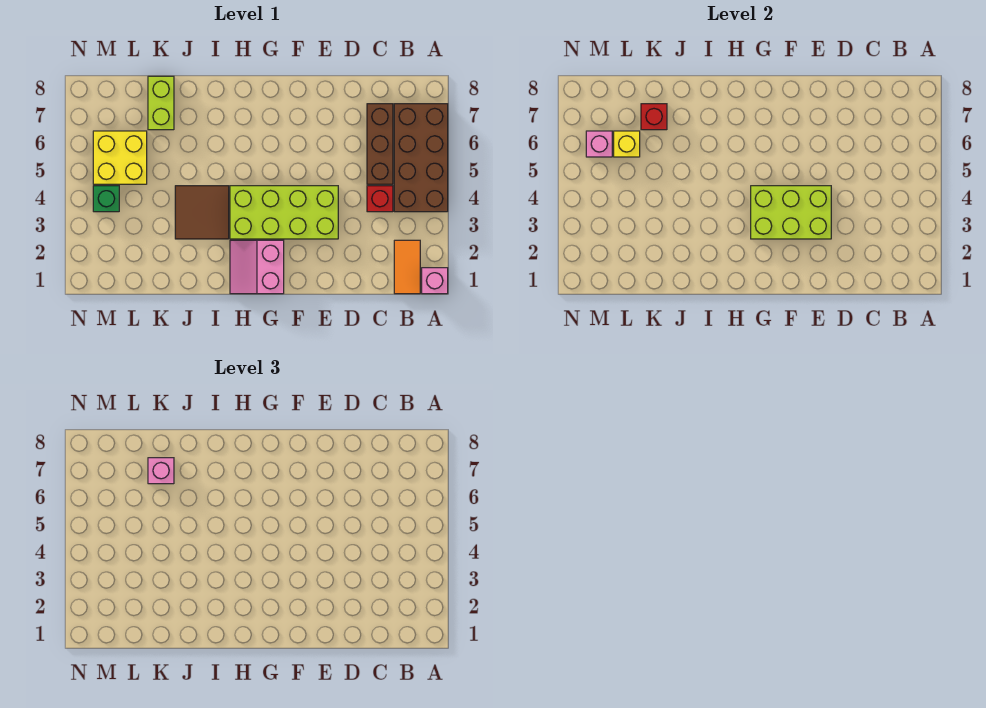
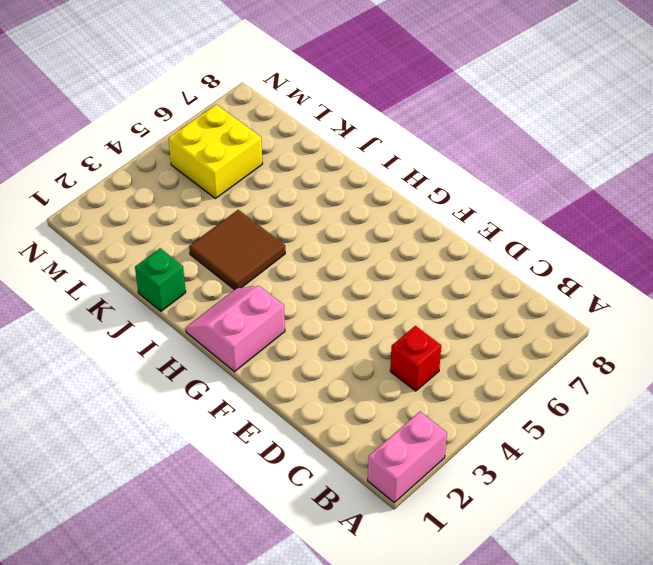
pink 1x2 brick [368,412,447,502] -> pink 1x1 brick [422,268,448,294]
green 1x1 brick [135,248,186,311] -> green 1x1 brick moved to [93,186,119,212]
none -> brown 2x4 brick [394,104,448,212]
none -> orange 1x2 tile [394,240,420,294]
none -> brown 1x3 brick [367,104,393,184]

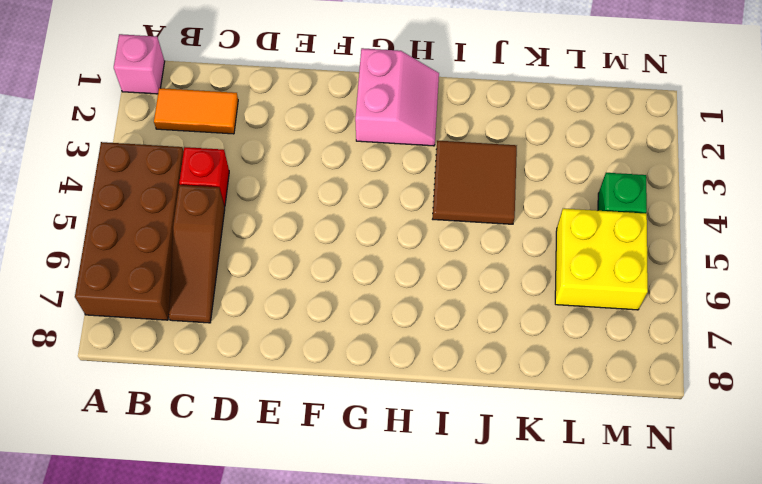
orange 1x2 tile [154,88,238,134] -> orange 1x2 tile turned to [394,240,420,294]
brown 1x3 slope [169,185,225,323] -> brown 1x3 brick [367,104,393,184]
none -> lime 2x4 brick [230,186,338,239]
none -> lime 1x2 brick [148,76,174,130]
none -> lime 2x3 brick [751,186,831,239]

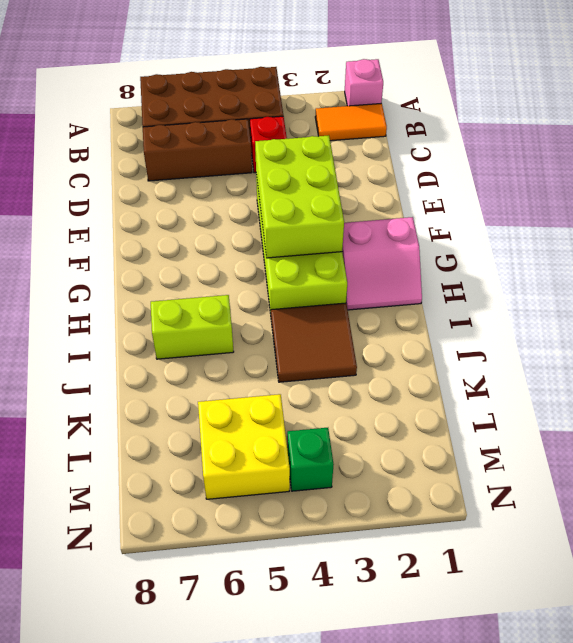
lime 1x2 brick [151,295,234,359] -> lime 1x2 brick moved to [148,76,174,130]
none -> red 1x1 brick [641,104,667,130]
none -> yellow 1x1 brick [614,131,640,157]
none -> pink 1x1 brick [586,131,612,157]

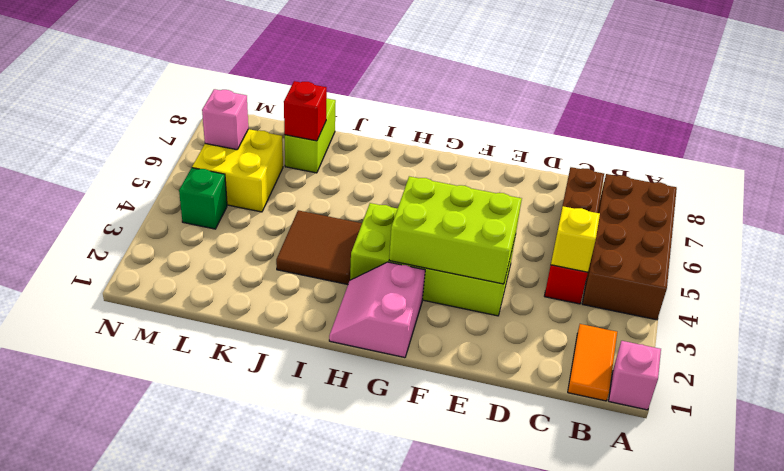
yellow 1x1 brick [551,206,600,272] -> yellow 1x1 brick moved to [614,131,640,157]
none -> pink 1x1 brick [148,458,174,484]

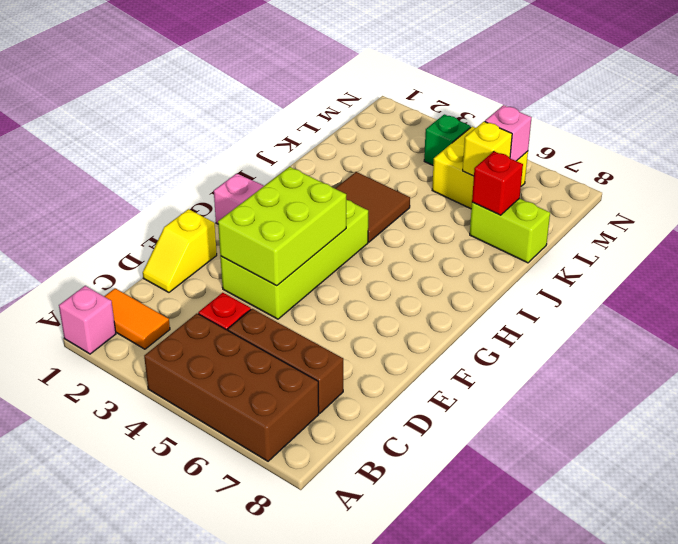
yellow 1x2 slope [143,209,217,292] -> none
none -> pink 1x1 brick [148,458,174,484]

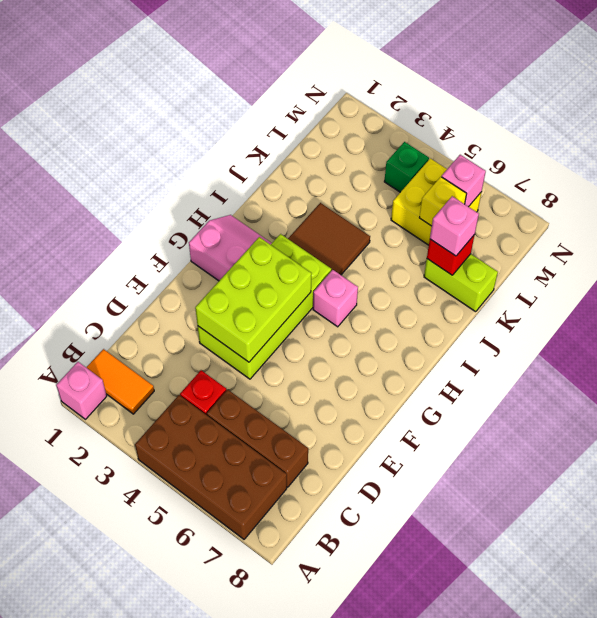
pink 1x1 brick [313,270,358,327] -> none

